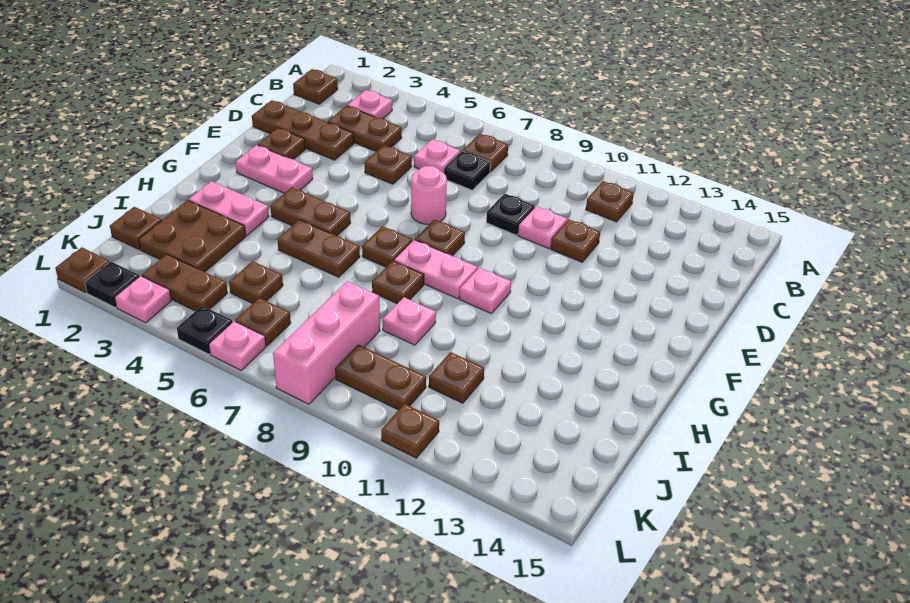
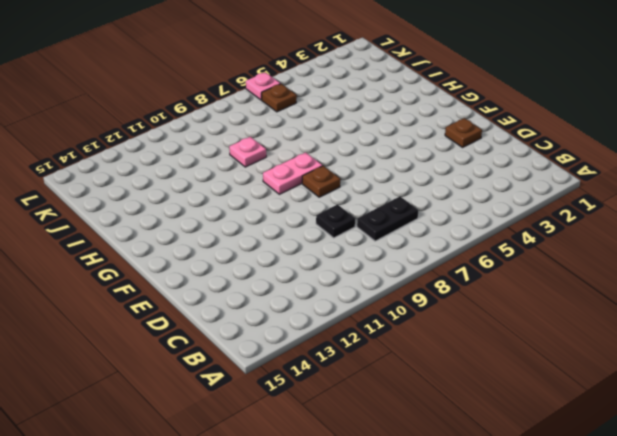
black 1x2 plate [357,197,418,241] -> black 1x1 plate [444,151,490,190]
none -> brown 1x1 plate [293,69,338,104]
none -> pink 1x1 plate [347,90,392,118]
none -> brown 1x1 plate [463,134,508,172]
none -> brown 1x1 plate [586,181,634,222]

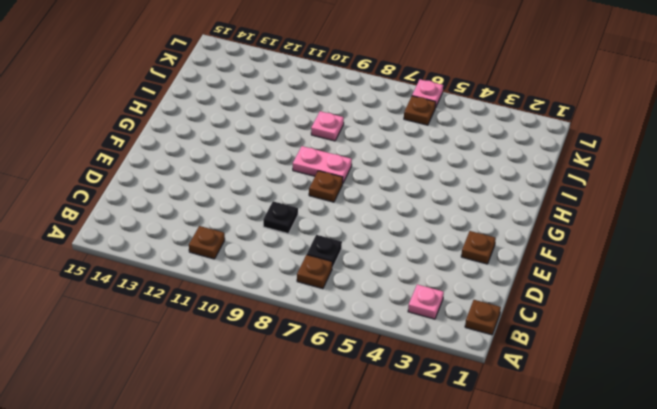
none -> brown 1x2 plate [328,106,402,151]
none -> pink 1x1 plate [414,139,460,173]
none -> brown 1x3 plate [252,100,354,160]
none -> brown 1x1 plate [365,145,412,184]

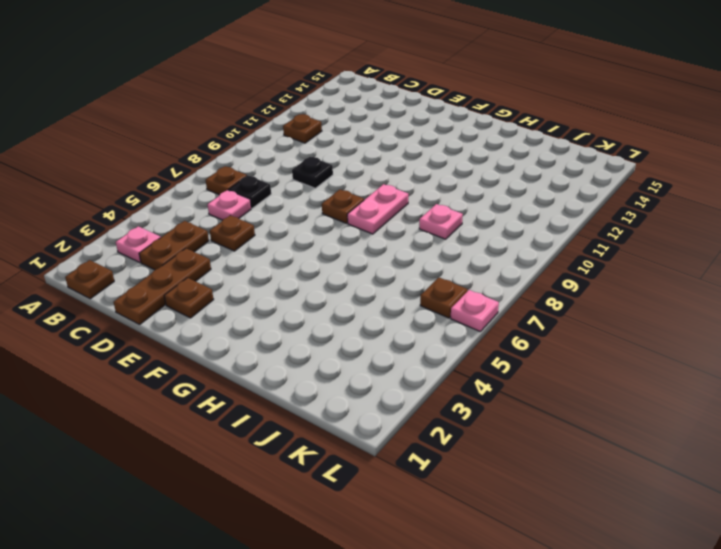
none -> pink 1x1 plate [518,206,567,249]
none -> brown 1x1 plate [551,219,600,262]
none -> pink 1x1 round brick [411,166,447,224]
none -> pink 1x2 plate [235,145,313,193]

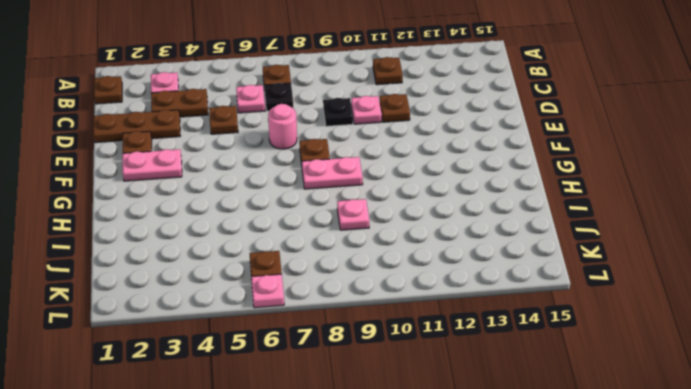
none -> brown 1x2 plate [271,188,351,236]
none -> brown 1x1 plate [362,226,413,267]
none -> pink 1x1 plate [459,268,511,314]
none -> pink 1x2 plate [189,181,269,236]

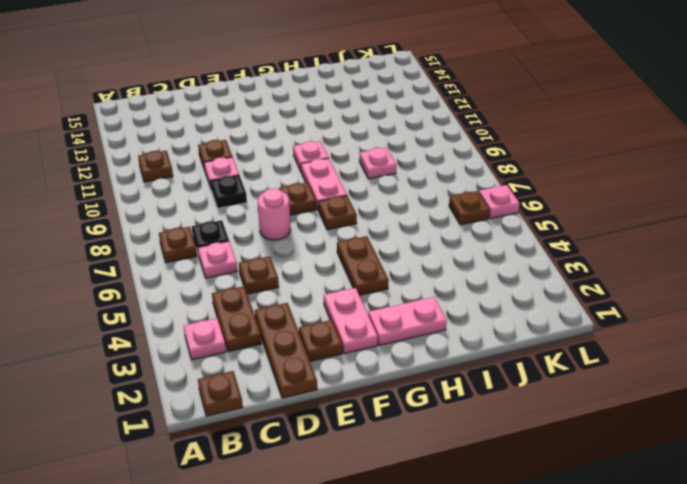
pink 1x2 plate [368,297,447,345] -> pink 1x2 plate turned to [189,181,269,236]
none -> brown 1x2 plate [277,220,360,277]
none -> brown 1x1 plate [372,261,424,304]
none -> brown 2x2 plate [139,200,246,272]
none -> brown 1x1 plate [110,207,162,249]

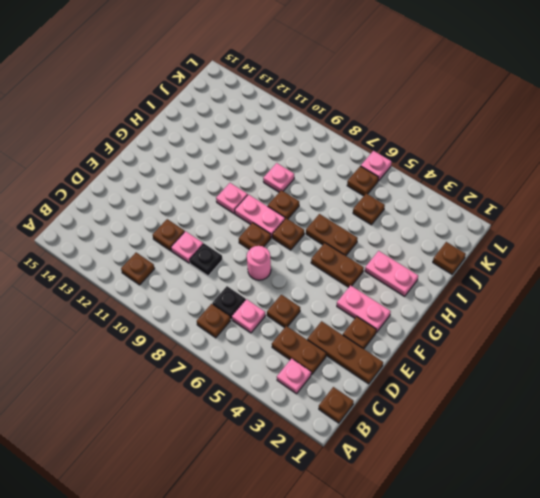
none -> brown 2x2 plate [139,200,246,272]
none -> pink 1x3 brick [273,281,380,404]
none -> brown 1x1 plate [429,352,484,403]
none -> brown 1x2 plate [142,254,228,311]

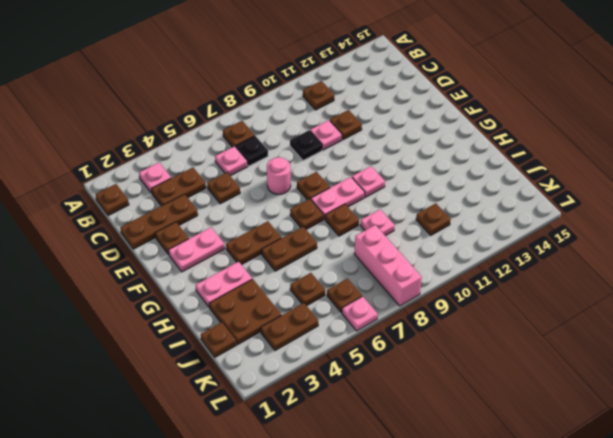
none -> brown 1x2 plate [335,345,426,410]
none -> brown 1x1 plate [55,247,110,293]
none -> black 1x1 plate [85,262,139,307]
none -> pink 1x1 plate [115,276,171,323]

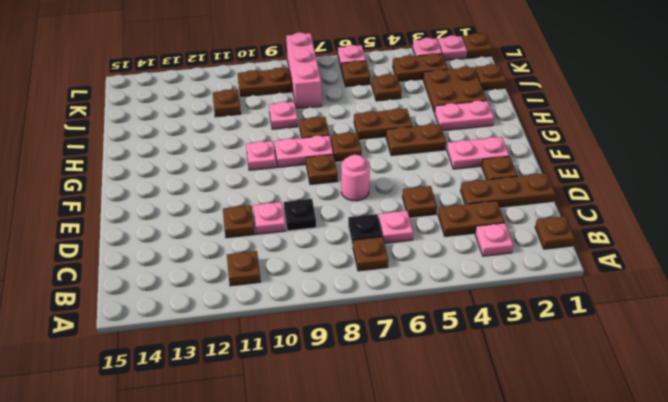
pink 1x1 plate [438,35,467,61] -> black 1x1 plate [85,262,139,307]
none -> black 1x1 plate [177,306,232,354]
none -> brown 1x1 plate [381,404,439,458]

